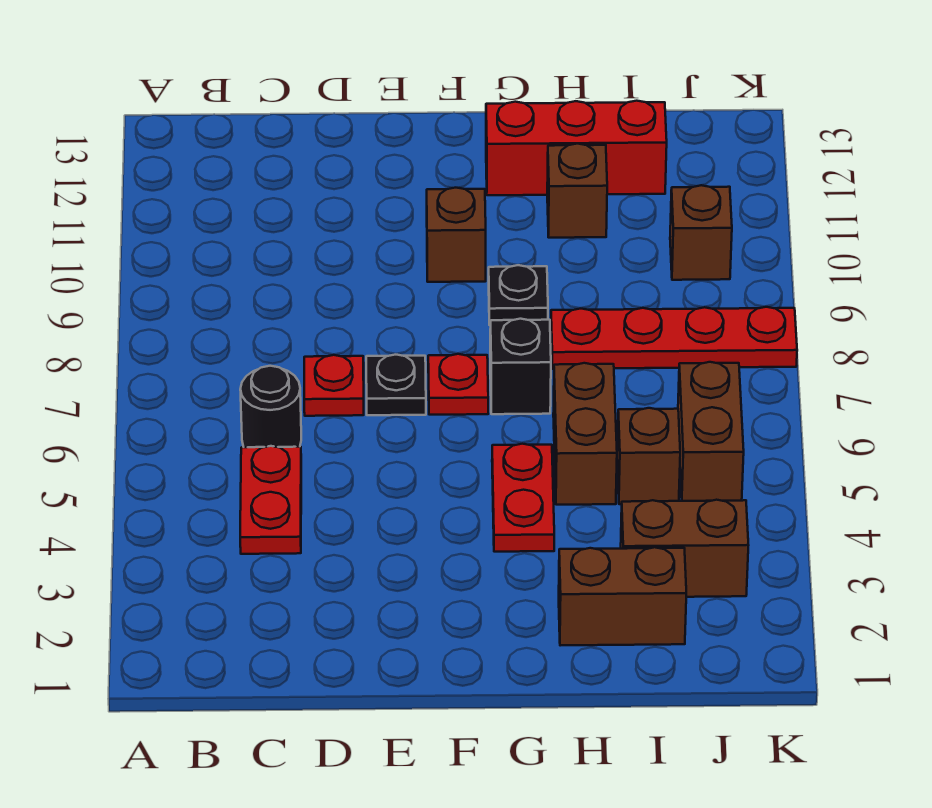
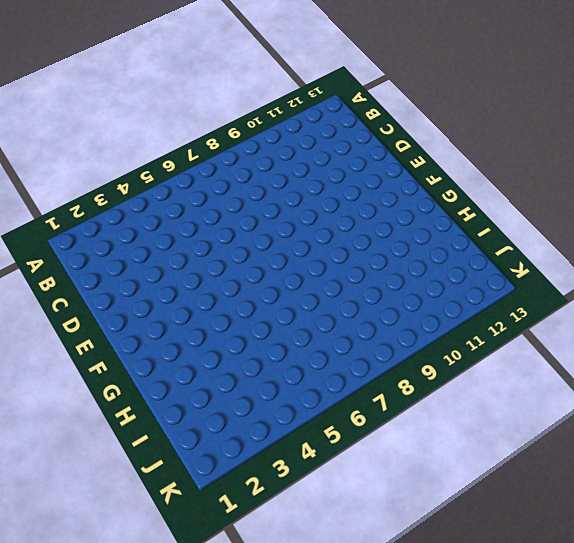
none -> red 1x2 plate [240,446,301,554]
none -> black 1x1 round brick [240,366,301,447]
none -> red 1x1 plate [304,355,364,416]

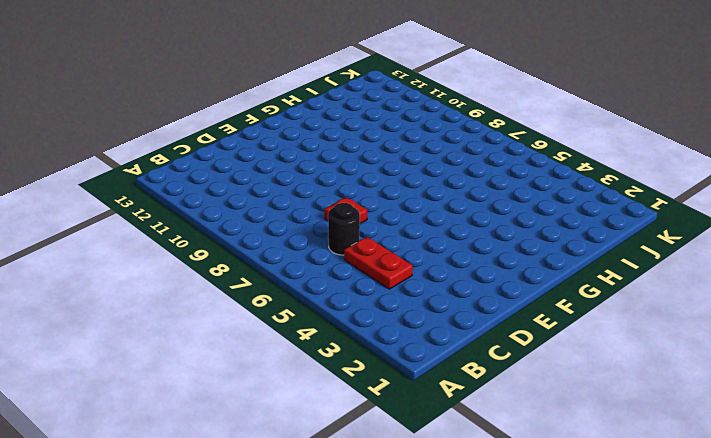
none -> black 1x1 plate [366,355,426,415]
none -> red 1x1 plate [428,354,488,415]
none -> brown 1x1 brick [427,188,486,282]

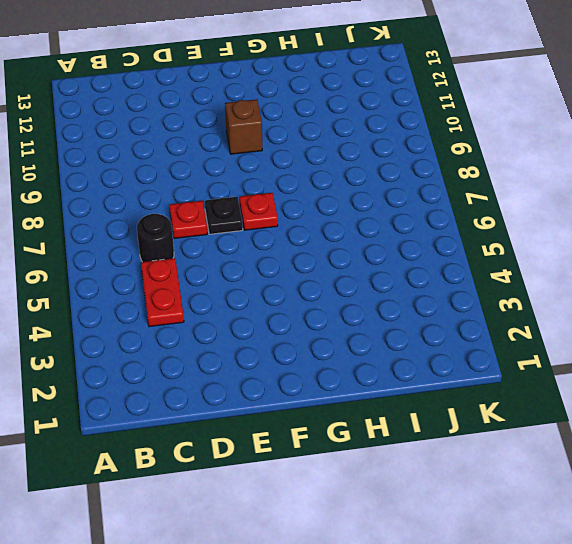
none -> red 1x2 plate [492,444,554,552]
none -> black 1x1 brick [490,319,551,414]
none -> black 1x1 plate [489,265,548,325]

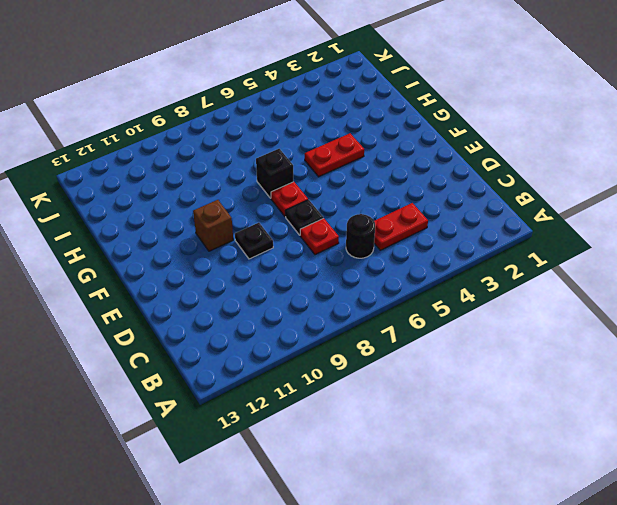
black 1x1 plate [235,223,273,259] -> black 1x1 plate moved to [489,265,548,325]
none -> red 1x3 brick [486,101,667,195]
none -> brown 1x2 brick [559,547,686,646]
none -> brown 1x2 brick [553,363,617,505]

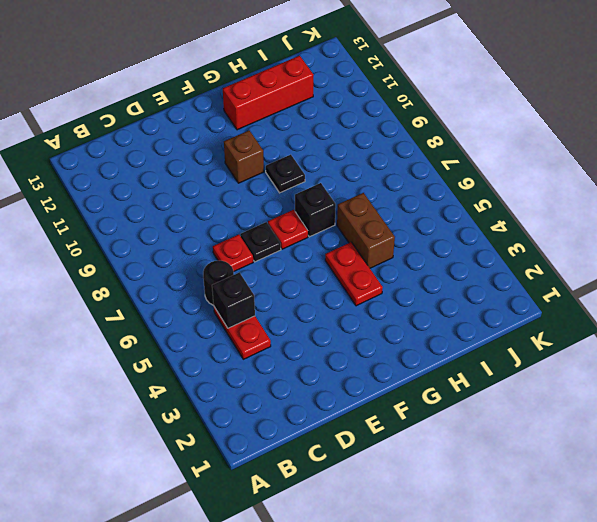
black 1x1 brick [212,272,255,328] -> none
none -> brown 1x2 brick [559,547,686,646]
none -> red 1x4 plate [551,307,797,369]
none -> brown 1x1 brick [547,144,607,238]

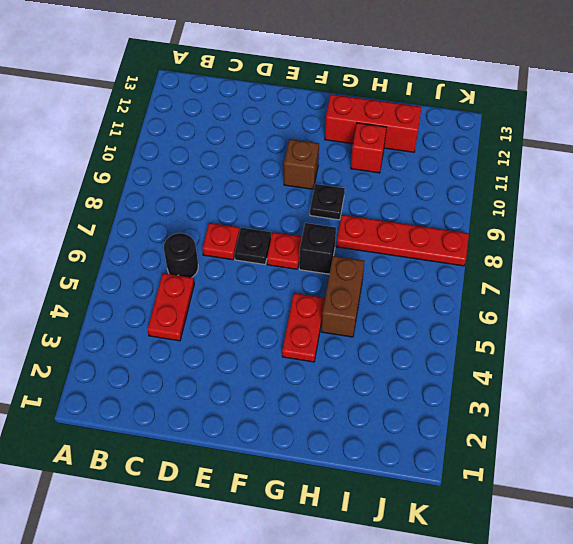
red 1x1 brick [351,123,386,173] -> brown 1x1 brick [547,144,607,238]
none -> brown 1x2 brick [559,547,686,646]
none -> brown 1x2 brick [621,500,749,597]
none -> brown 1x1 brick [617,408,680,504]

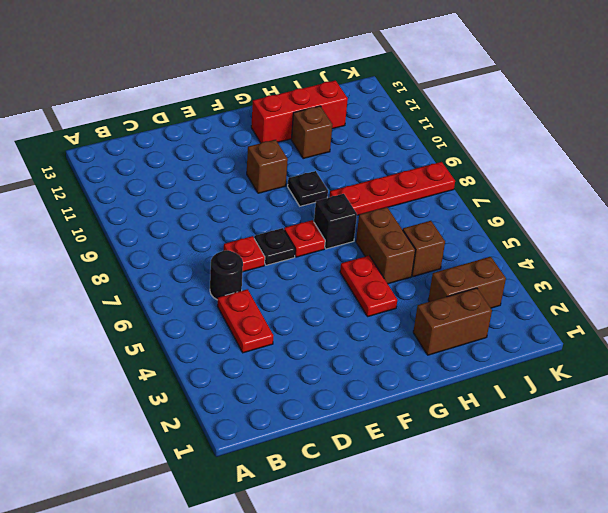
none -> brown 1x2 brick [678,362,744,501]
none -> brown 1x1 brick [670,185,732,280]

